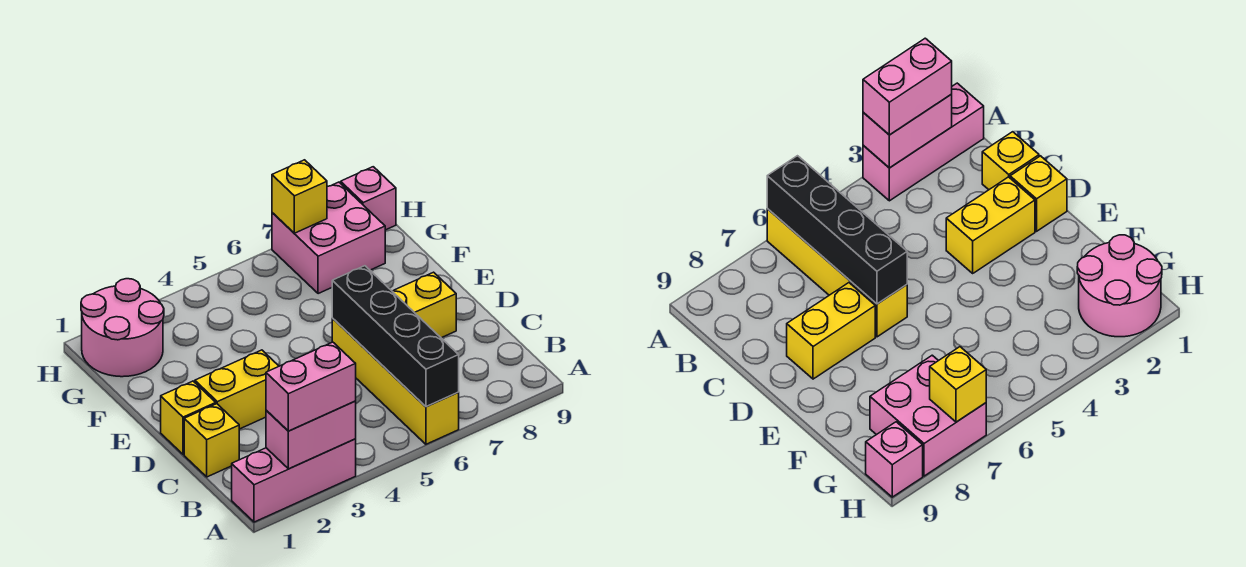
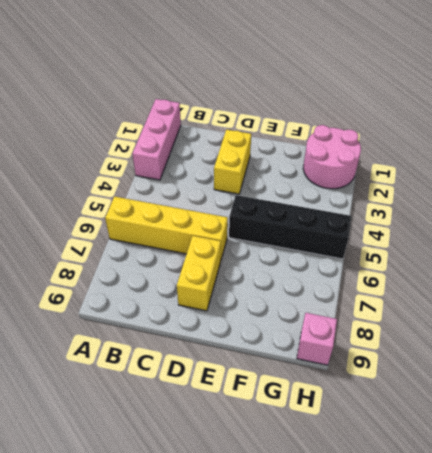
black 1x4 brick [229,195,352,259] -> black 1x4 brick moved to [332,266,459,407]
none -> yellow 1x1 brick [184,404,239,477]
none -> yellow 1x1 brick [161,381,216,454]
none -> pink 2x2 brick [272,182,385,294]

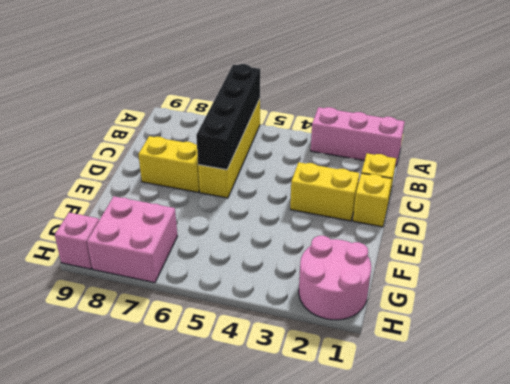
none -> pink 1x2 brick [266,401,356,469]
none -> yellow 1x1 brick [272,160,327,233]
none -> pink 1x2 brick [266,342,356,431]

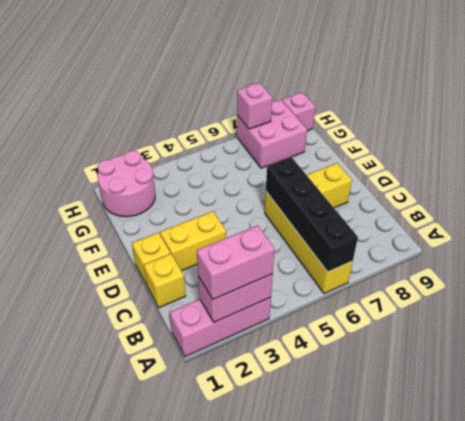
pink 1x1 brick [237,83,272,129] -> yellow 1x1 brick [272,160,327,233]

